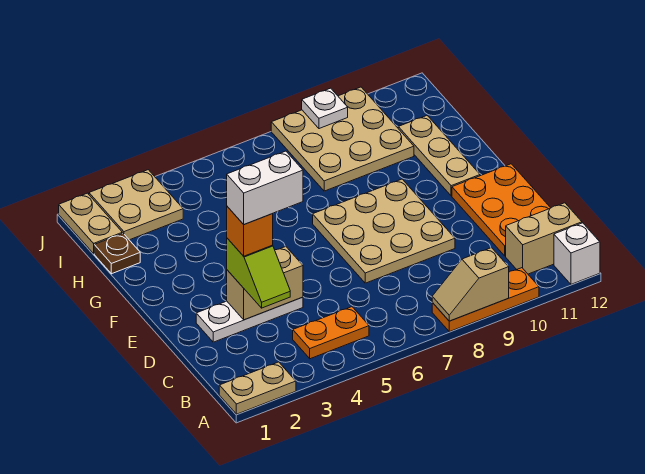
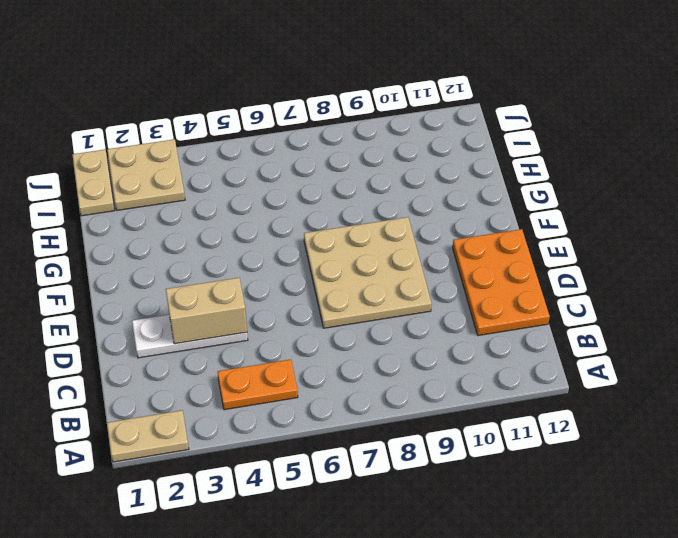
none -> orange 1x3 plate [432,268,539,332]
none -> white 1x1 brick [554,223,600,284]
none -> tan 1x2 brick [506,203,582,274]

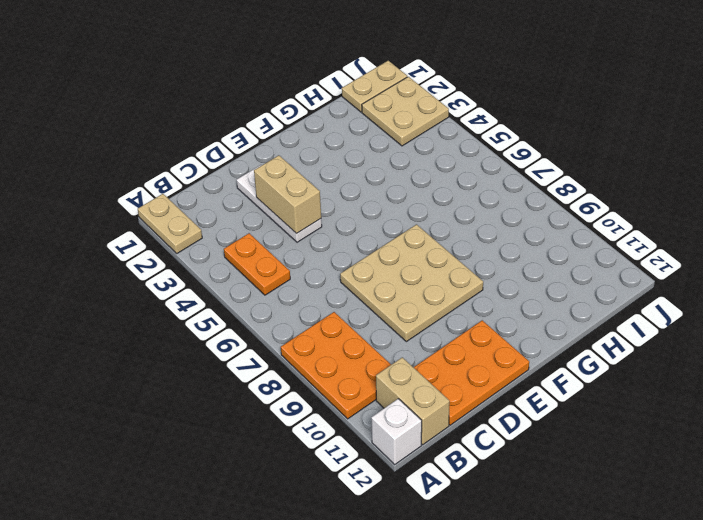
orange 2x3 plate [281,312,391,419] -> orange 1x3 plate [432,268,539,332]
none -> tan 1x3 plate [398,116,480,196]
none -> brown 1x1 plate [94,233,140,274]
none -> tan 3x3 plate [271,87,414,191]

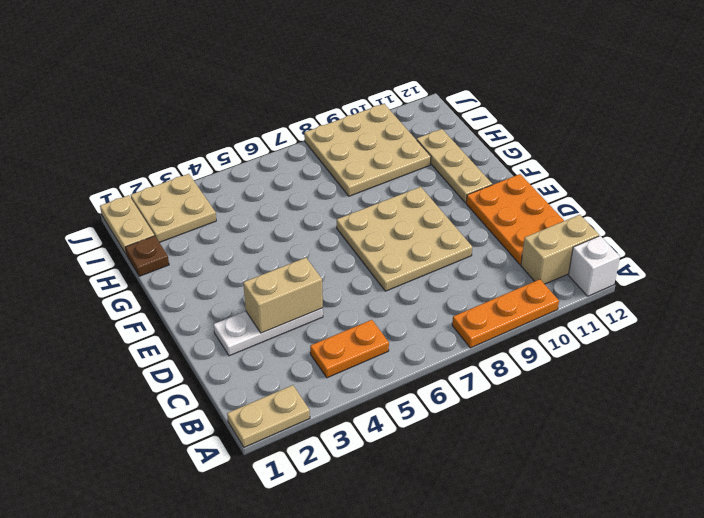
none -> tan 1x2 slope [432,248,509,321]
none -> white 1x1 plate [302,88,348,129]
none -> lime 1x2 slope [227,238,290,308]

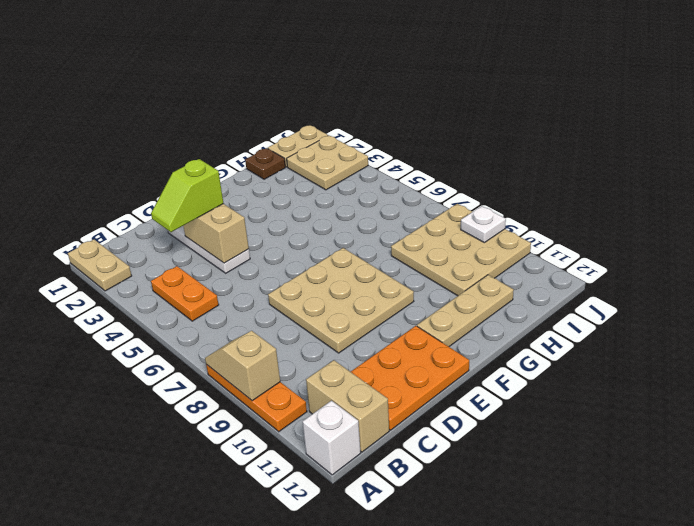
none -> orange 1x1 brick [227,207,273,256]
none -> white 1x2 brick [227,151,303,224]

